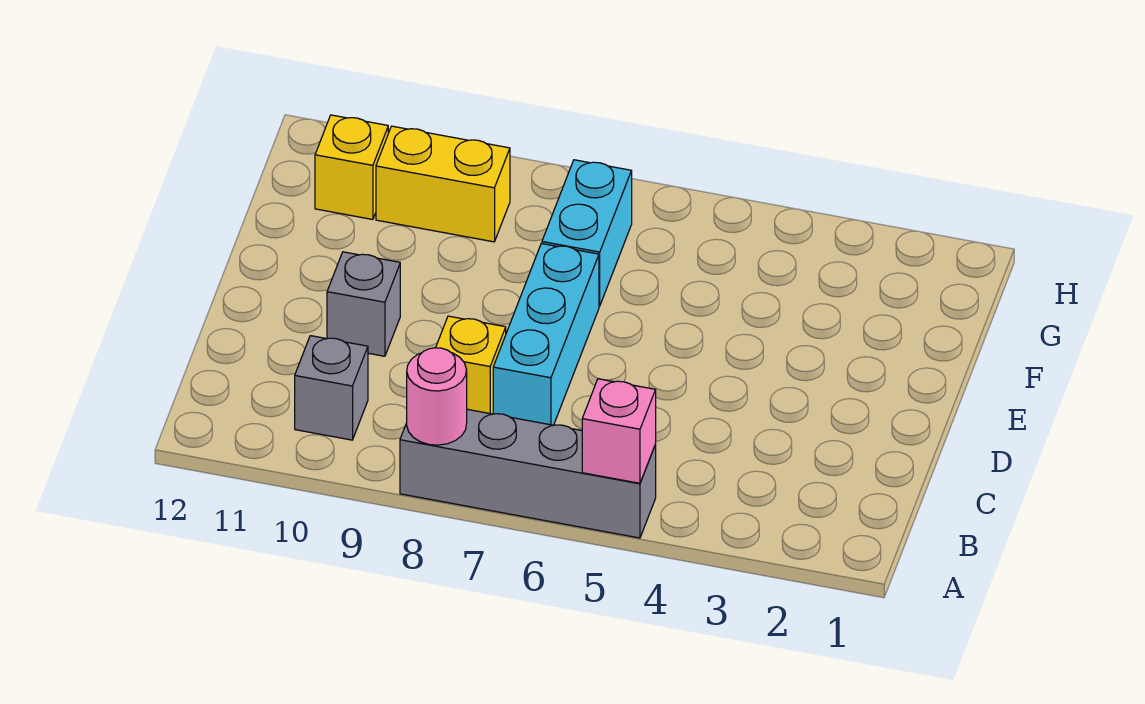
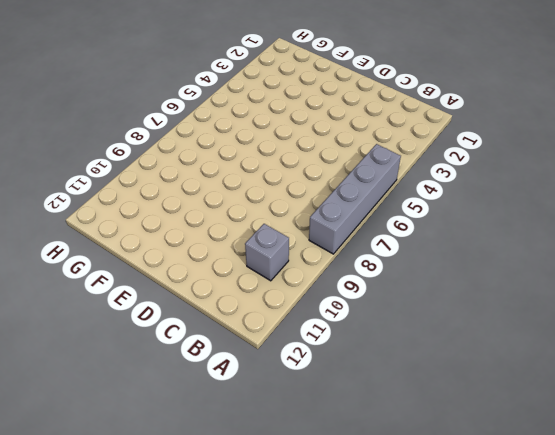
none -> cyan 1x3 brick [493,244,599,425]
none -> yellow 1x1 brick [436,316,506,414]

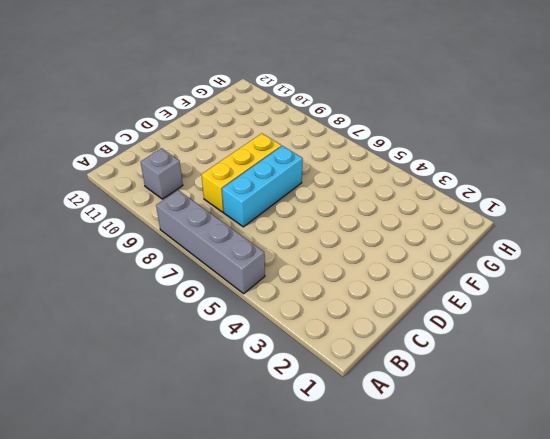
yellow 1x3 brick [202,133,281,212] -> yellow 1x1 brick [436,316,506,414]
none -> grey 1x1 brick [327,252,400,356]
none -> cyan 1x2 brick [542,160,632,306]

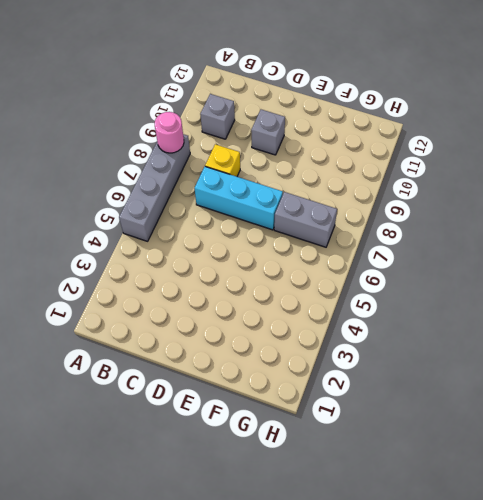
grey 1x2 brick [274,192,337,247] -> cyan 1x2 brick [542,160,632,306]
none -> yellow 1x2 brick [376,126,510,242]
none -> yellow 1x1 brick [315,115,388,219]

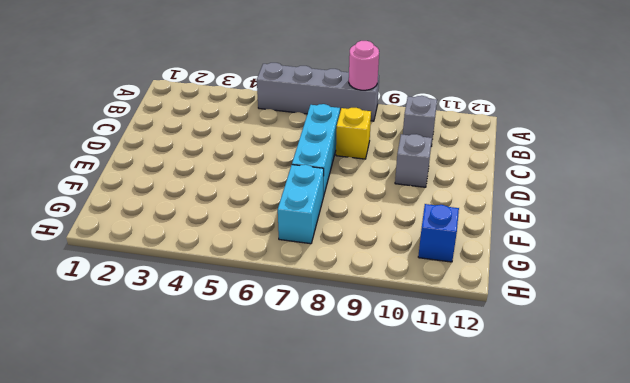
blue 1x1 brick [418,204,459,262] -> yellow 1x1 brick [315,115,388,219]
none -> yellow 1x2 brick [376,126,510,242]
none -> pink 1x1 brick [582,379,656,483]

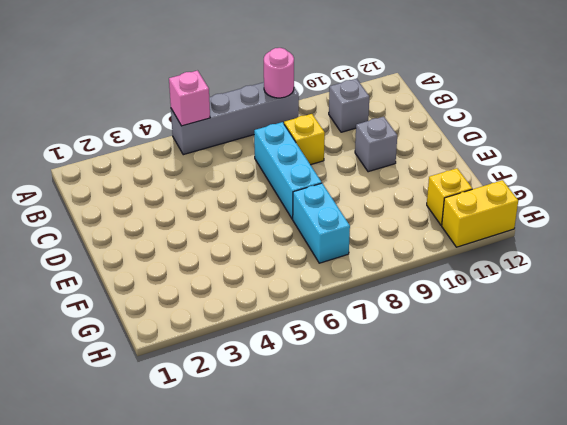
yellow 1x2 brick [442,180,518,247] -> yellow 1x2 brick moved to [376,126,510,242]

